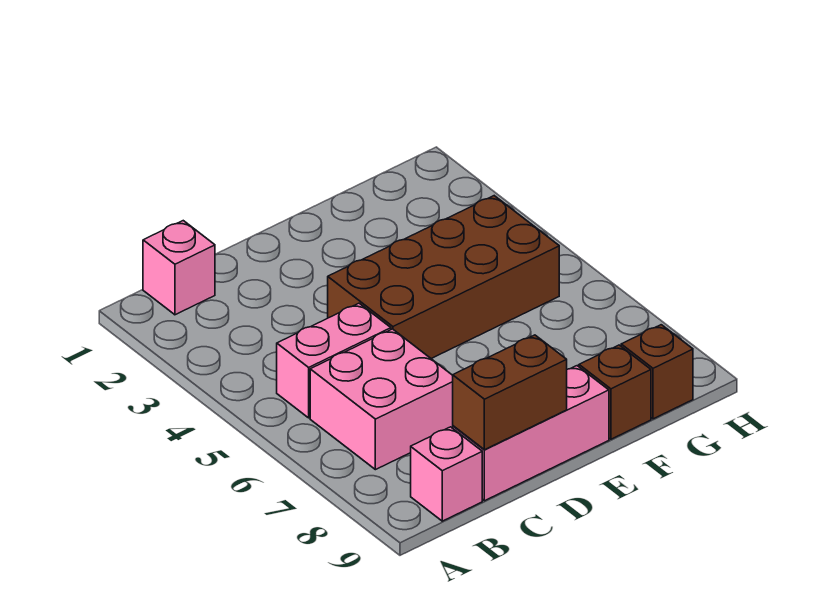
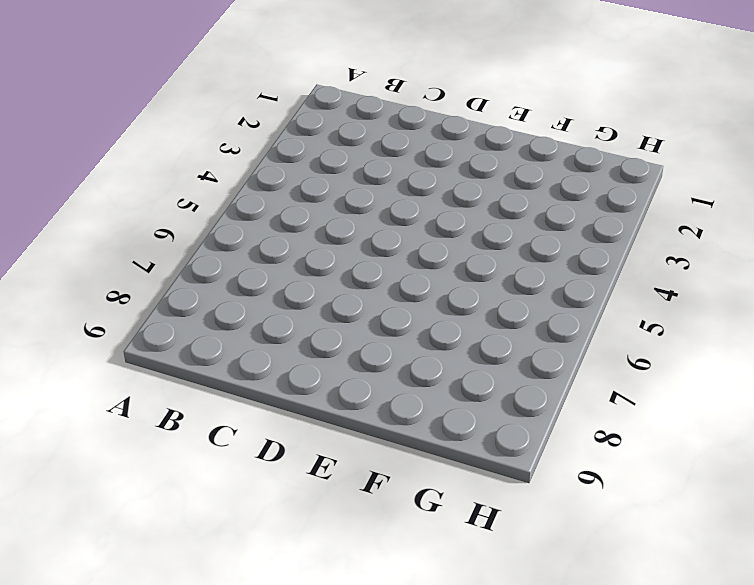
none -> pink 1x1 brick [143,221,215,315]
none -> pink 1x2 brick [277,303,391,418]

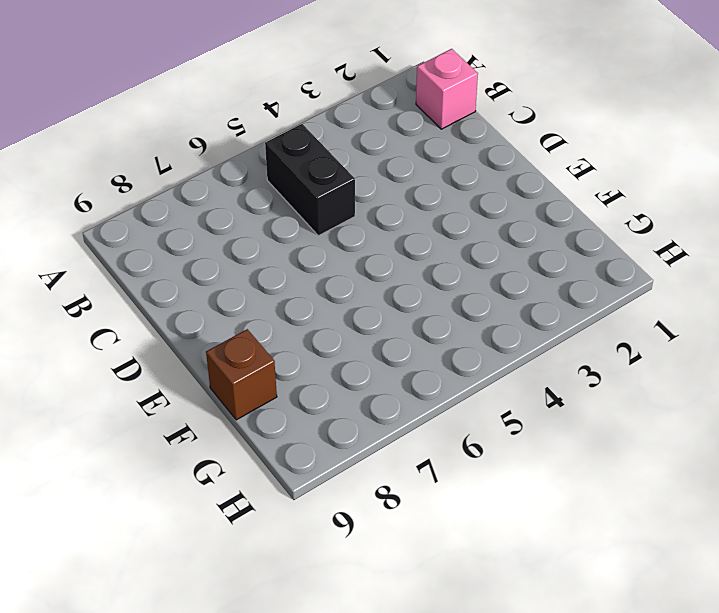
black 1x2 brick [265,124,355,236] -> pink 1x2 brick [277,303,391,418]
none -> pink 2x2 brick [310,329,453,470]
none -> pink 1x1 brick [411,427,482,521]

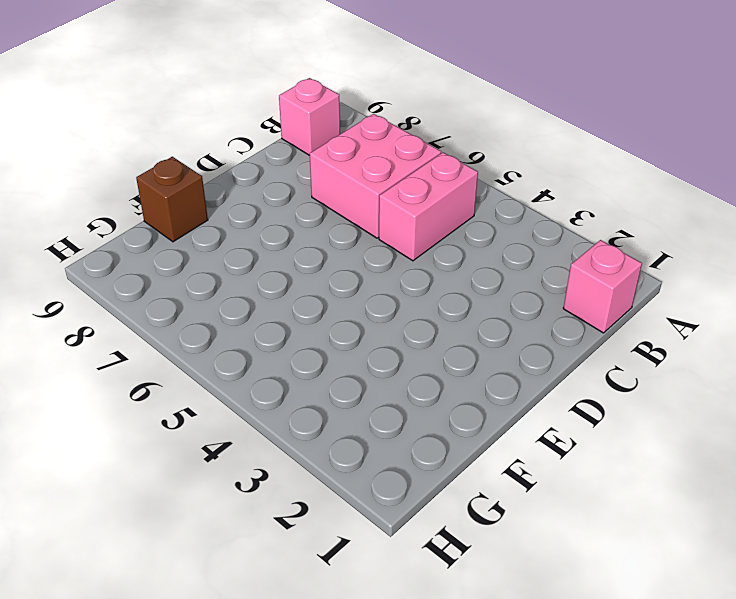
none -> pink 1x3 brick [453,366,609,501]
none -> brown 2x4 brick [328,196,559,358]

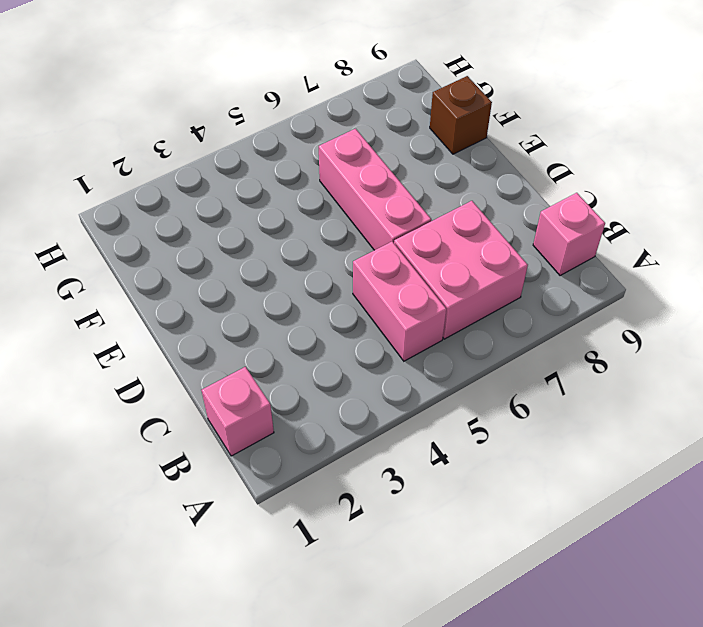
pink 1x3 brick [319,129,431,250] -> pink 1x3 brick moved to [453,366,609,501]
none -> brown 2x4 brick [328,196,559,358]
none -> brown 1x1 brick [621,325,693,419]

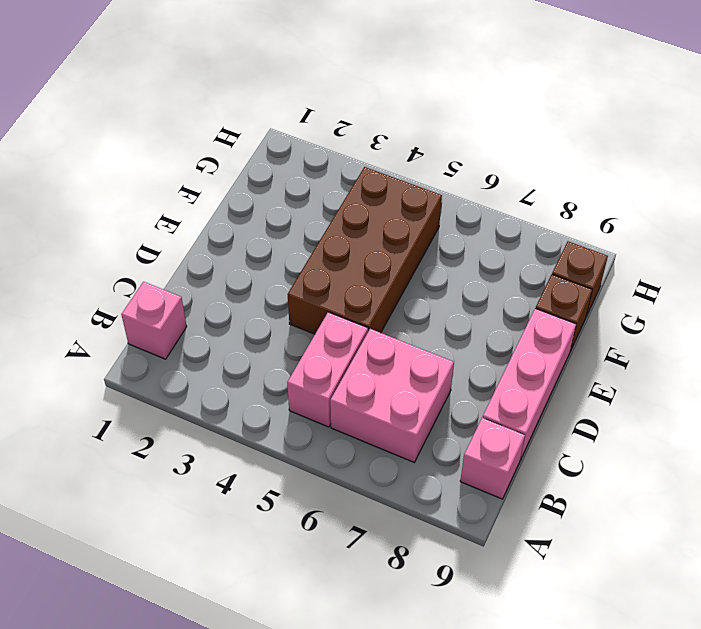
none -> brown 1x2 brick [453,335,567,450]

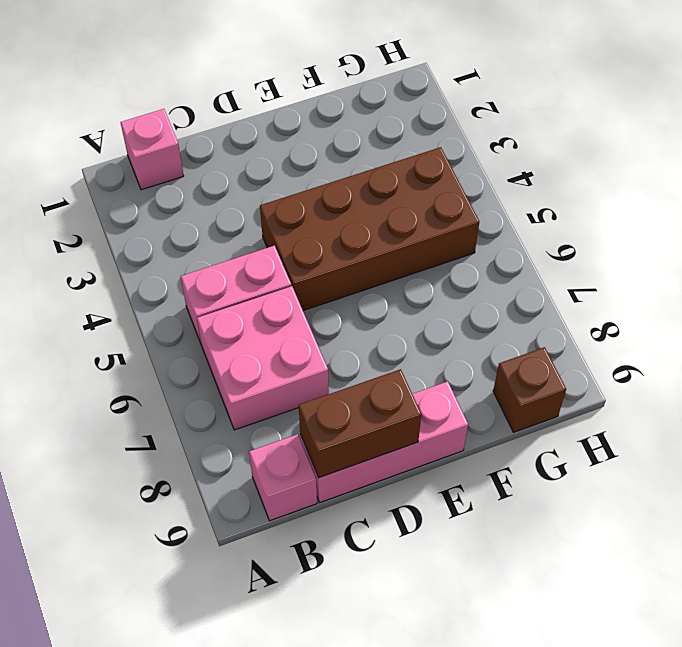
none -> brown 1x1 brick [579,345,651,439]

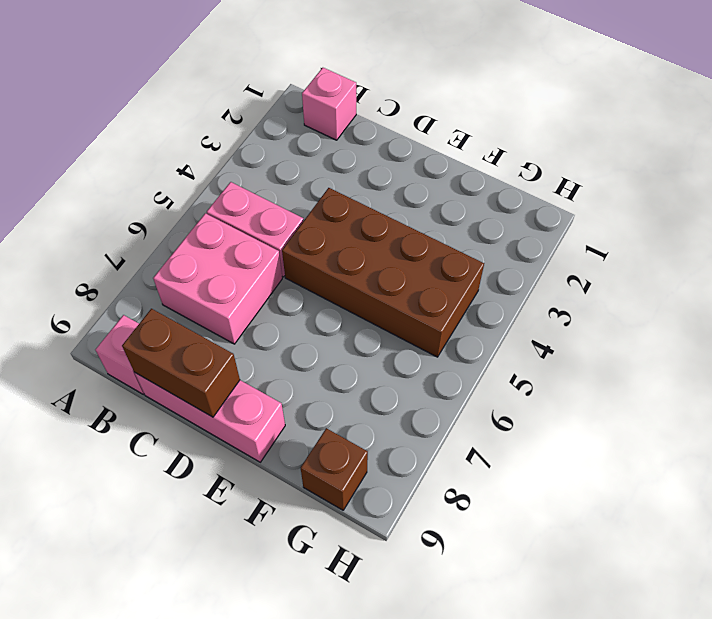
none -> brown 1x1 brick [579,345,651,439]

